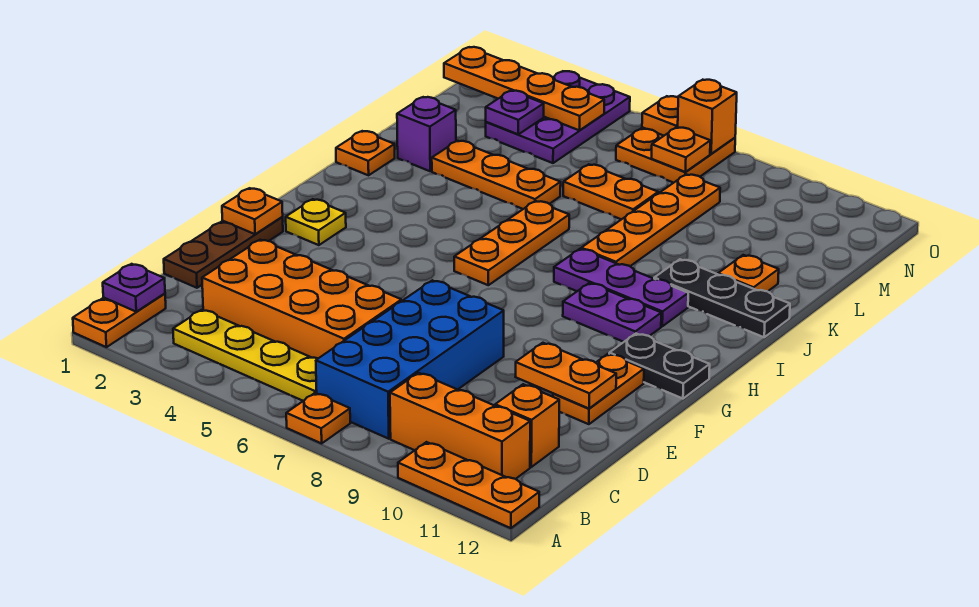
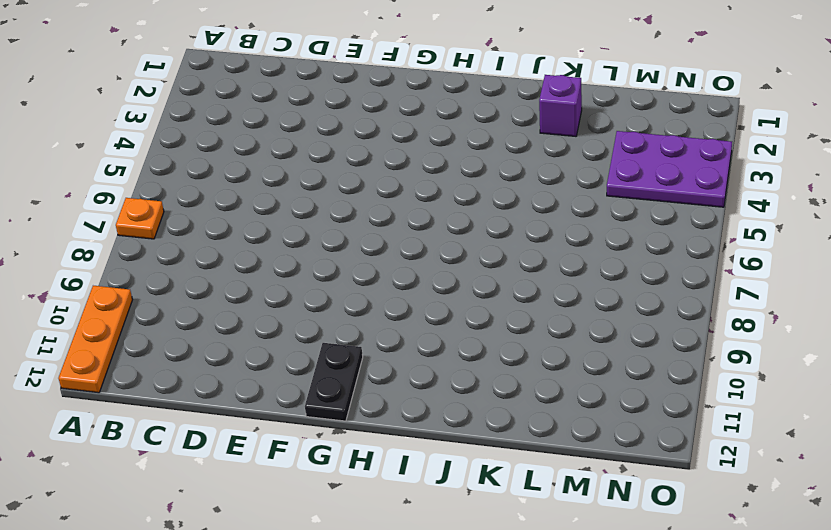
none -> orange 1x2 plate [73,294,166,347]
none -> yellow 1x4 plate [173,310,318,401]
none -> blue 2x4 brick [316,280,504,439]
none -> orange 1x3 brick [390,373,530,479]

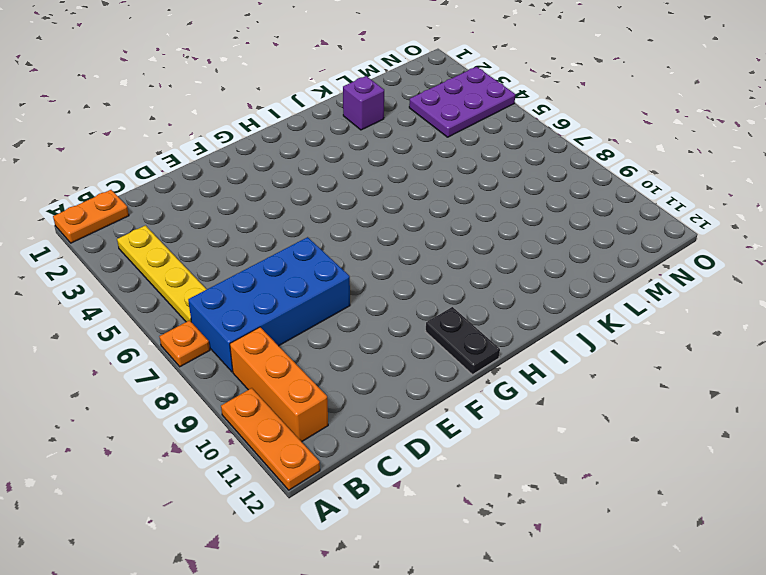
none -> orange 2x4 brick [202,240,401,358]
none -> orange 1x1 brick [495,384,559,467]
none -> brown 1x3 plate [164,217,283,288]
none -> orange 1x2 plate [553,354,644,424]

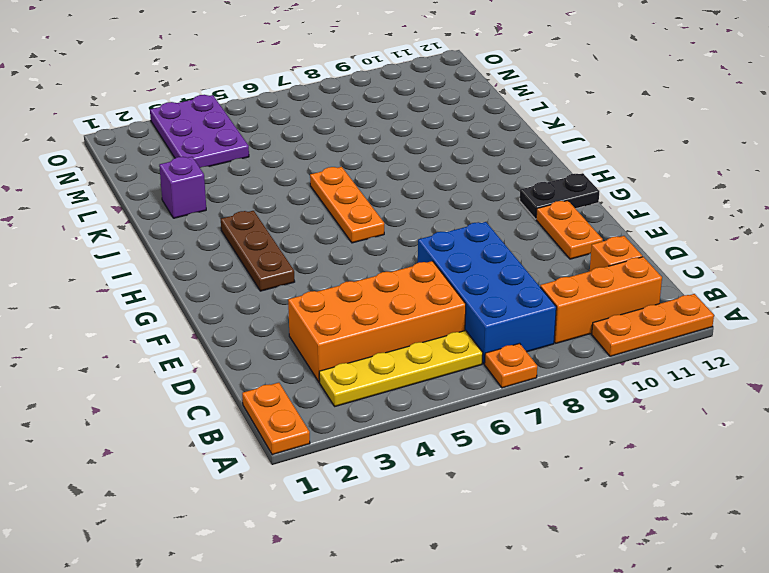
brown 1x3 plate [221,211,295,291] -> brown 1x3 plate moved to [164,217,283,288]
none -> yellow 1x1 plate [286,199,346,245]
none -> purple 1x2 plate [563,283,661,342]
none -> purple 1x3 plate [554,249,688,326]
none -> orange 1x1 plate [336,131,395,175]

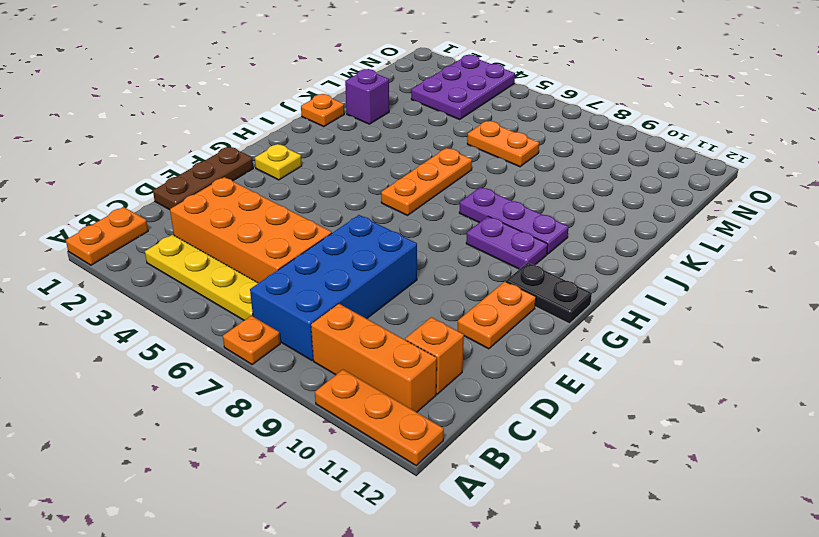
none -> orange 1x4 plate [581,174,720,266]
none -> black 1x3 plate [654,259,790,337]
none -> orange 1x3 plate [432,141,561,209]
none -> orange 1x1 plate [718,255,779,292]

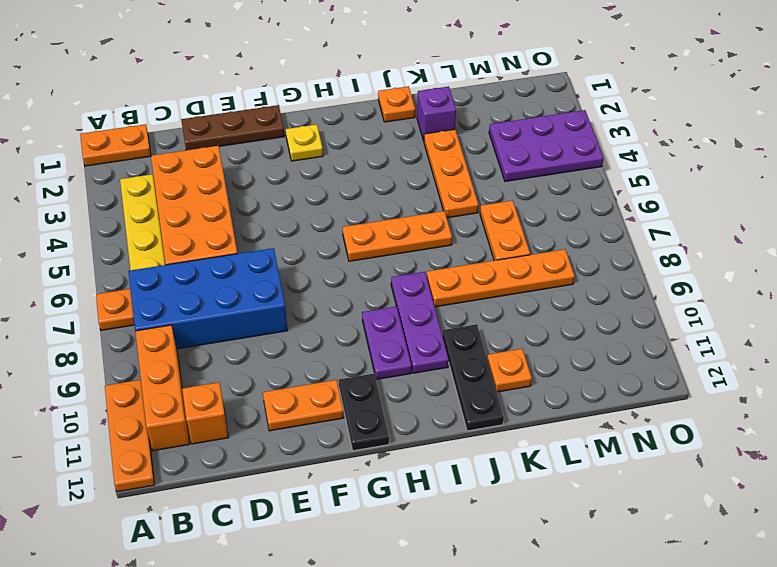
none -> orange 2x2 plate [616,127,735,183]
none -> purple 1x1 plate [103,264,165,312]
none -> orange 1x2 plate [516,343,616,408]
none -> orange 1x1 plate [222,188,283,234]

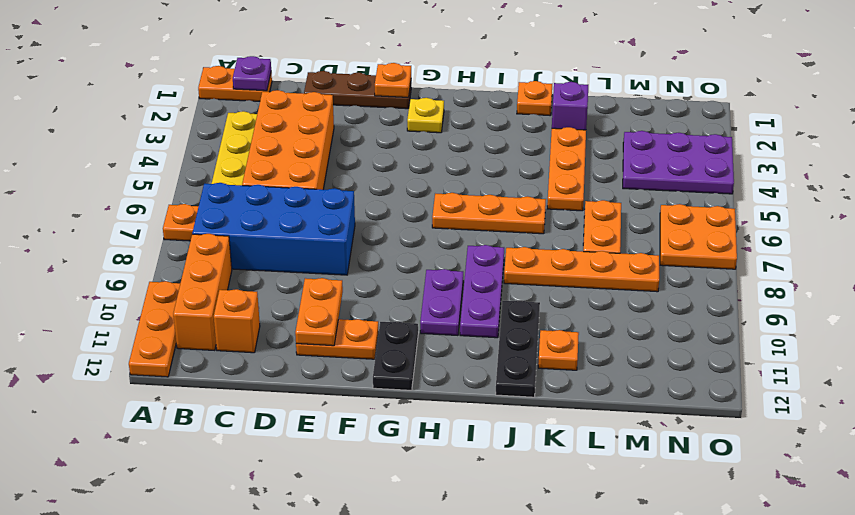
none -> purple 1x1 plate [486,91,544,134]
none -> orange 1x4 plate [444,47,604,130]
none -> orange 1x1 plate [652,127,710,172]
none -> orange 1x1 plate [642,96,678,136]

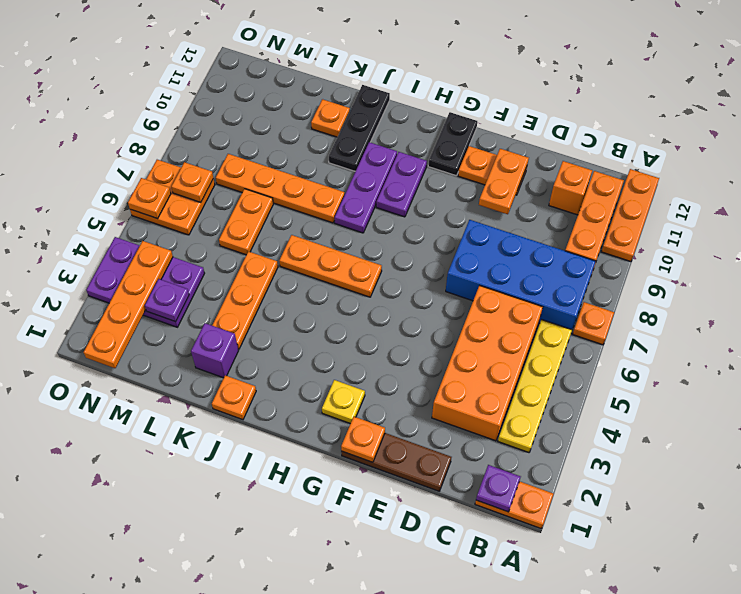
none -> orange 1x1 brick [678,80,737,154]

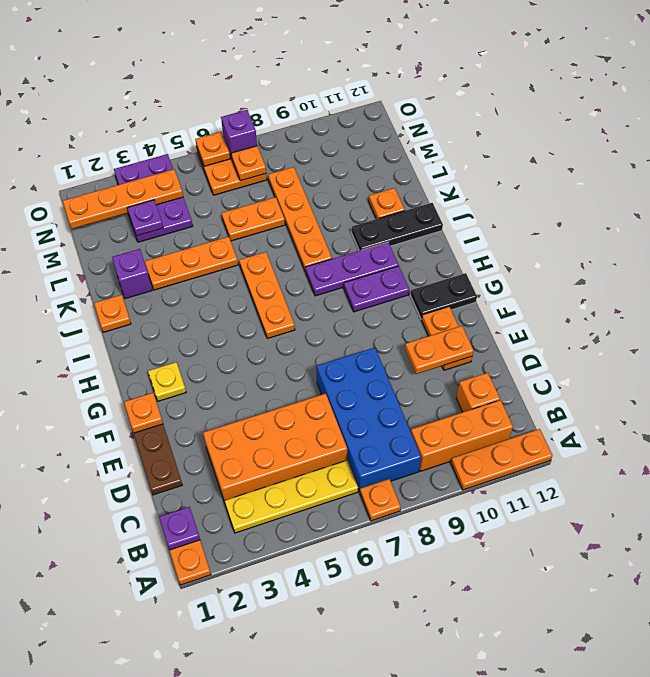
purple 1x1 brick [221,110,257,158] -> orange 1x1 brick [678,80,737,154]

